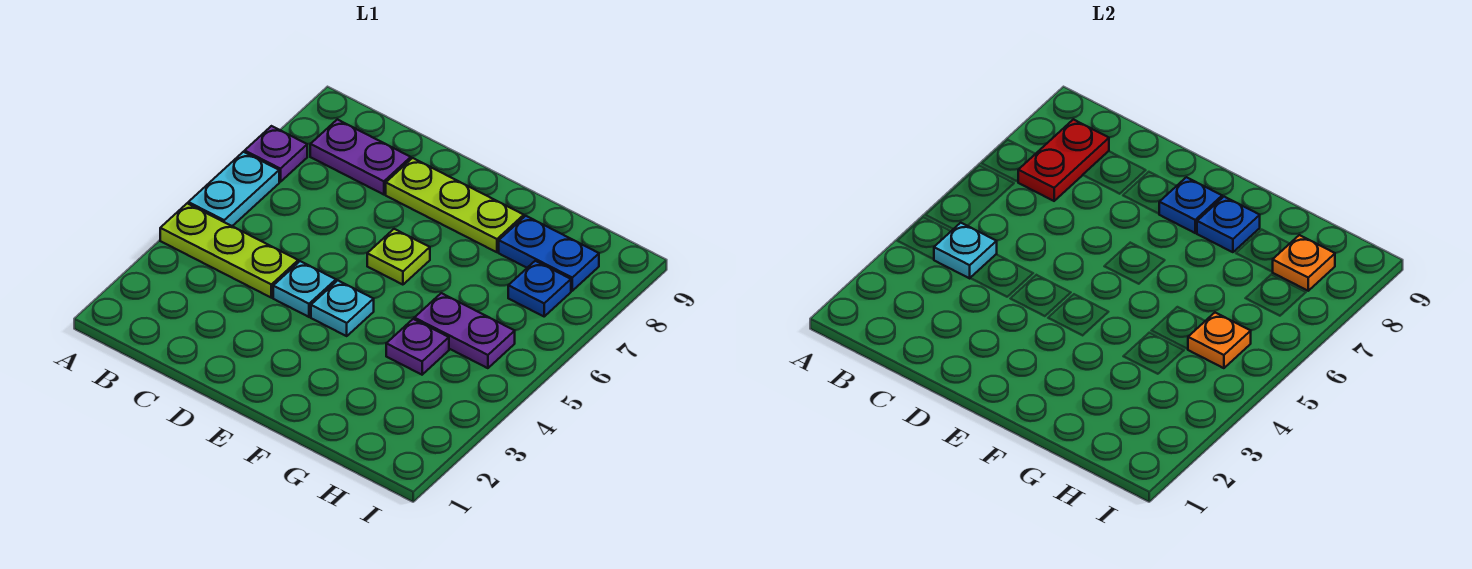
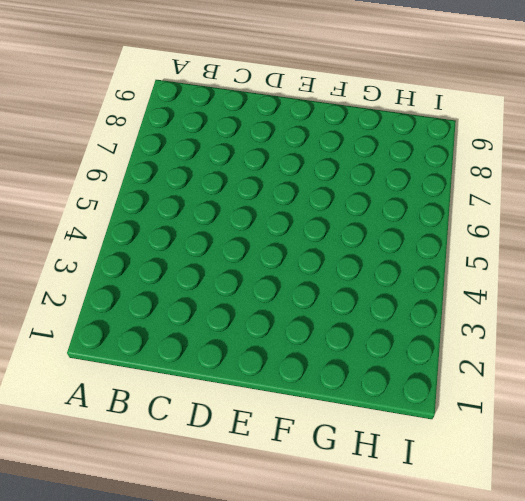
none -> lime 1x3 plate [160,203,298,298]
none -> cyan 1x2 plate [188,152,279,226]
none -> purple 1x1 plate [245,126,307,182]

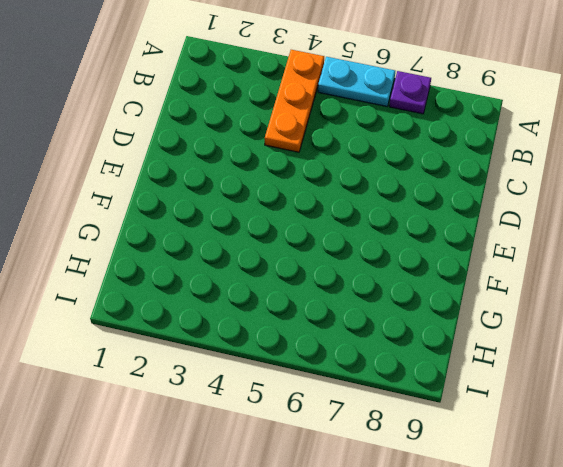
orange 1x3 plate [265,50,324,152] -> lime 1x3 plate [160,203,298,298]
none -> purple 1x2 plate [310,119,411,195]
none -> cyan 1x1 plate [273,261,336,317]
none -> lime 1x3 plate [386,158,524,252]

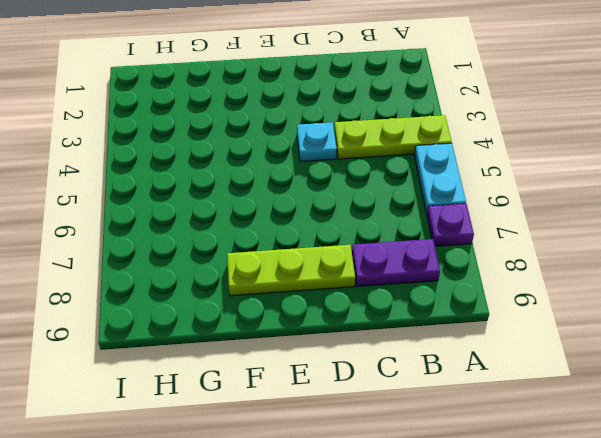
none -> cyan 1x1 plate [311,280,374,336]
none -> lime 1x1 plate [367,229,430,285]
none -> purple 1x1 plate [386,319,449,375]

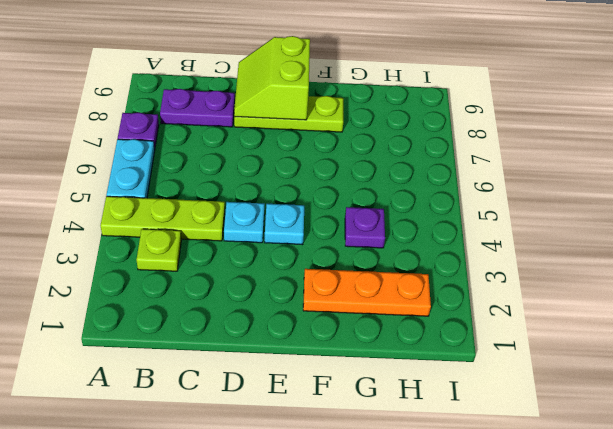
lime 1x1 plate [137,229,181,271] -> lime 1x1 plate moved to [367,229,430,285]
lime 2x2 slope [234,36,310,120] -> blue 1x1 plate [1159,177,1222,233]
orange 1x3 plate [303,269,431,316] -> none
none -> purple 1x2 plate [414,293,515,368]
none -> blue 1x2 plate [499,216,599,291]
none -> blue 1x1 plate [508,261,571,316]

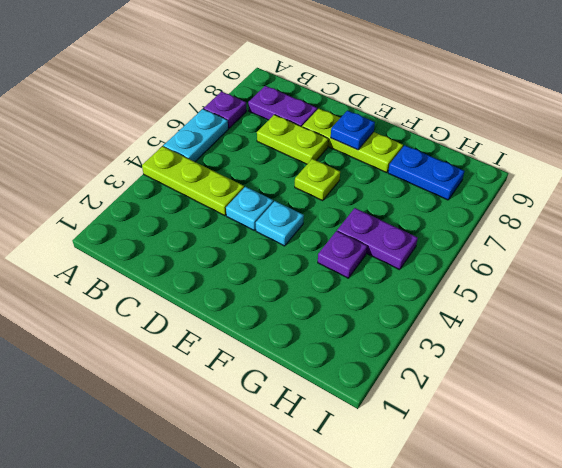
lime 1x2 plate [257,115,328,164] -> none
none -> blue 1x1 plate [508,261,571,316]
none -> cyan 1x1 plate [934,223,997,278]
none -> red 1x2 plate [1018,119,1109,201]

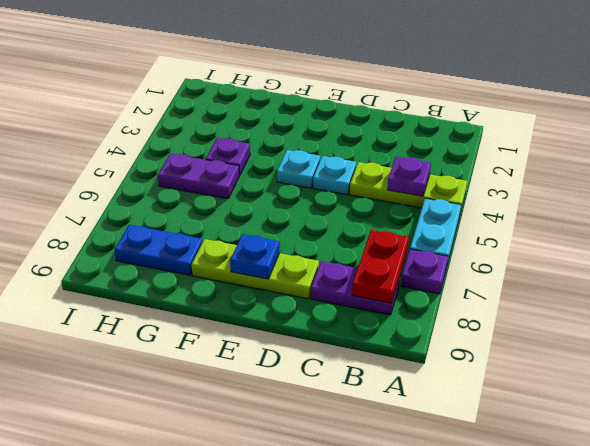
purple 1x1 plate [387,157,431,196] -> cyan 1x1 plate [934,223,997,278]
none -> lime 1x1 plate [367,229,430,285]
none -> blue 1x1 plate [508,261,571,316]
none -> blue 1x1 plate [1197,197,1260,252]

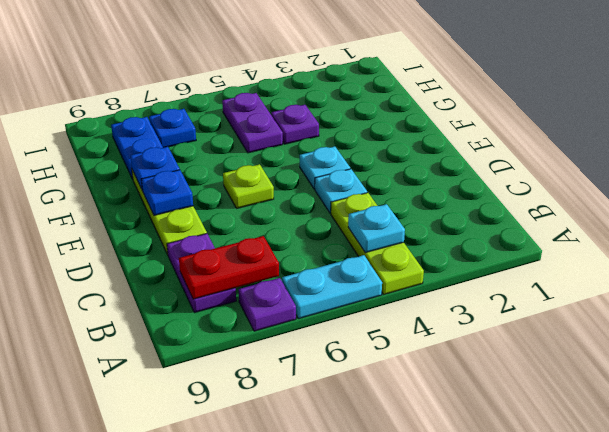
none -> orange 1x1 plate [1188,313,1251,368]
none -> orange 1x1 plate [1273,235,1335,291]

